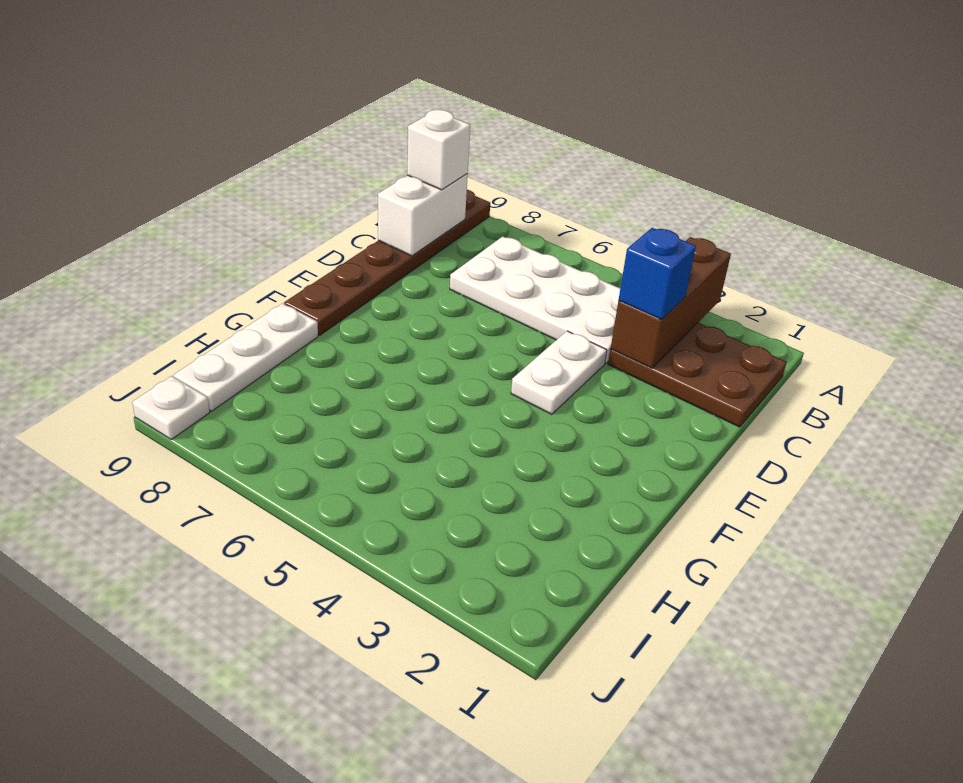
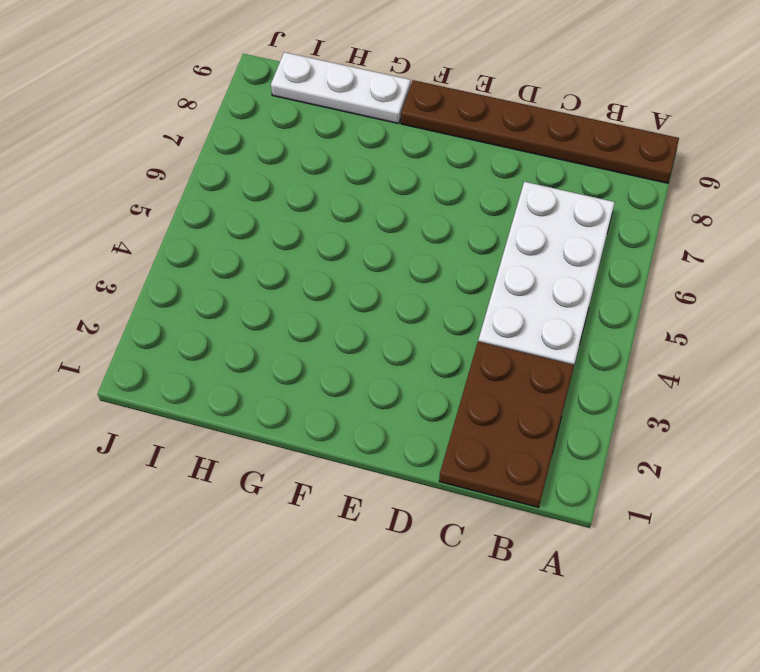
none -> white 1x2 plate [511,331,607,414]
none -> white 1x1 plate [132,376,210,440]

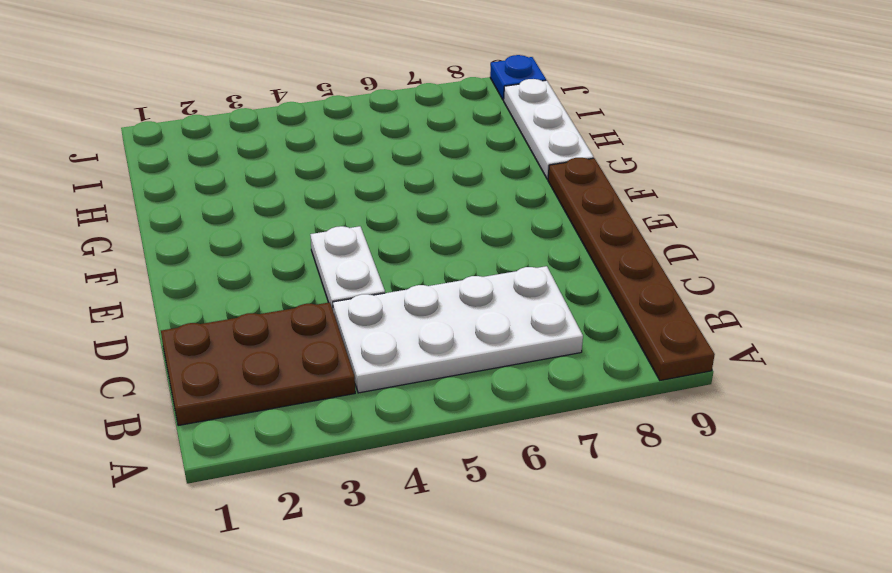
blue 1x1 plate [490,55,546,100] -> white 1x1 plate [132,376,210,440]
none -> brown 1x3 brick [610,237,731,368]
none -> white 1x2 brick [378,174,468,256]

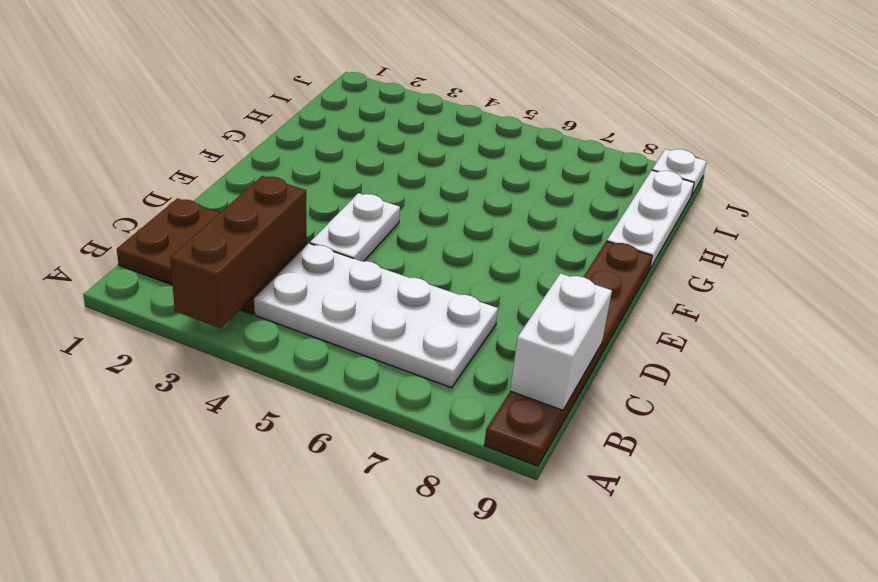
none -> white 1x1 brick [407,110,470,190]
none -> blue 1x1 brick [619,228,696,319]

